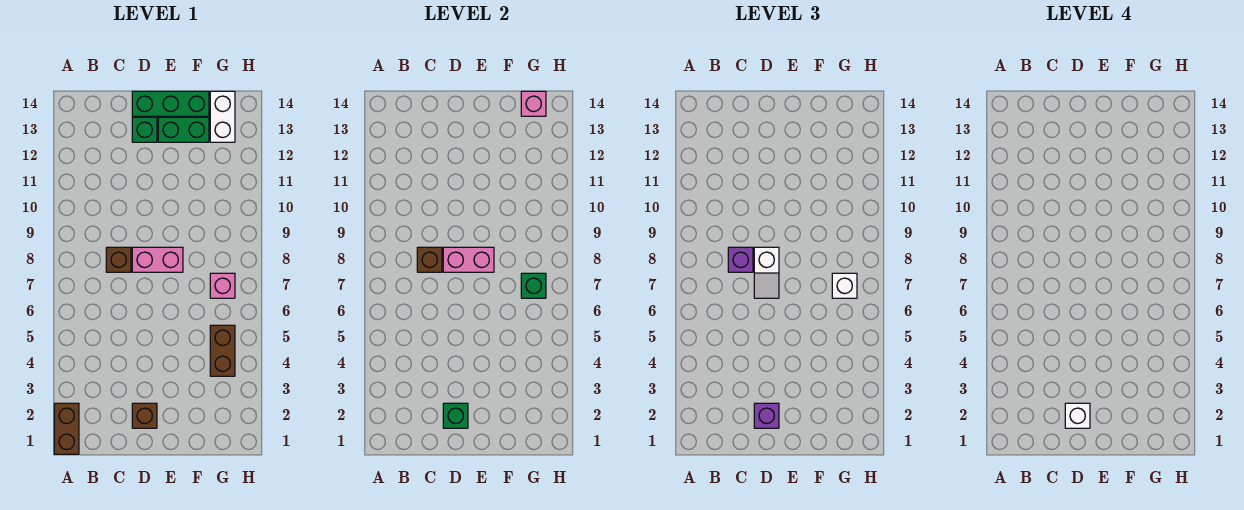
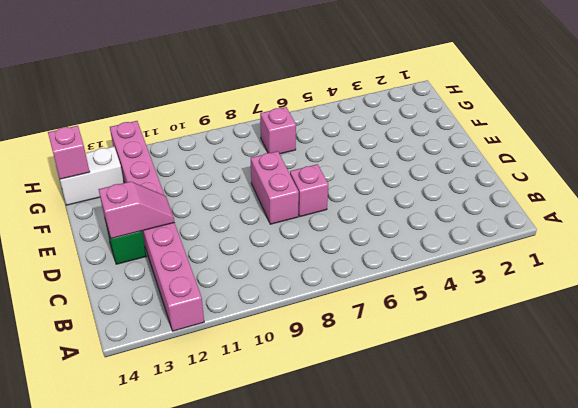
pink 1x8 brick [110,121,204,331] -> none
pink 1x1 brick [290,164,328,217] -> none
pink 1x2 slope [99,182,174,239] -> none
none -> brown 1x2 brick [54,403,79,454]
none -> brown 1x1 brick [106,247,131,272]
none -> brown 1x1 brick [132,403,157,428]

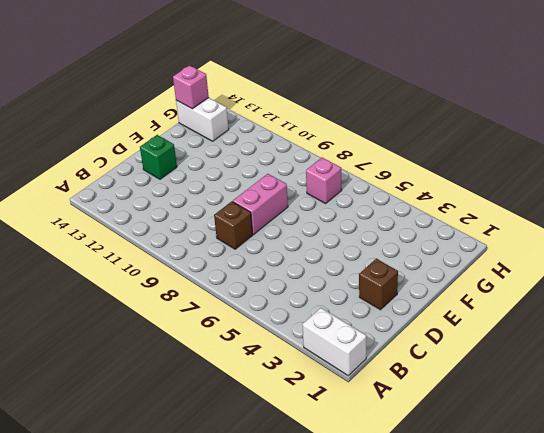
white 1x2 brick [302,308,366,376] -> brown 1x2 brick [54,403,79,454]
none -> green 1x3 brick [132,91,209,116]
none -> green 1x2 brick [158,117,209,142]
none -> brown 1x2 brick [210,325,235,376]

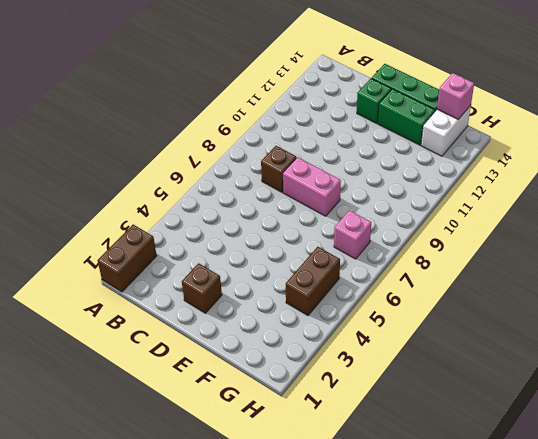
none -> brown 1x1 brick [417,247,442,272]
none -> green 1x1 brick [443,403,468,428]
none -> pink 1x2 brick [443,247,494,272]

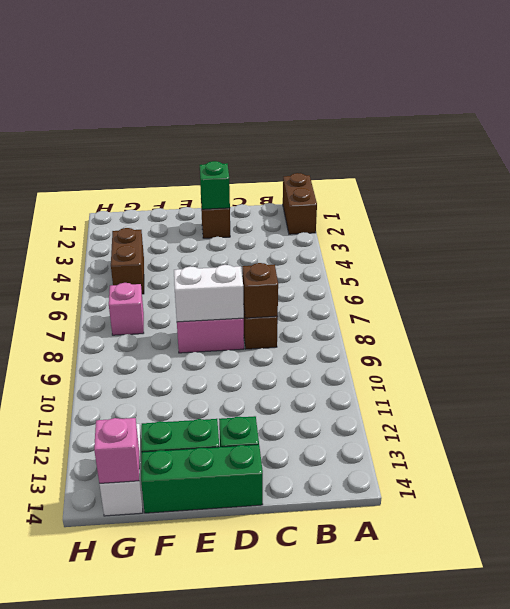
white 1x2 brick [174,265,244,322] -> pink 1x2 brick [443,247,494,272]
none -> green 1x1 brick [521,273,546,298]
none -> purple 1x1 brick [728,247,753,272]
none -> purple 1x1 brick [754,403,779,428]

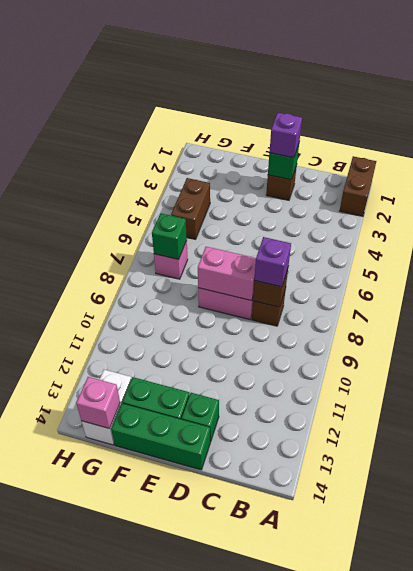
none -> white 1x2 slope [754,247,779,298]
none -> white 1x1 brick [832,273,857,298]
none -> white 1x1 brick [1065,403,1090,428]

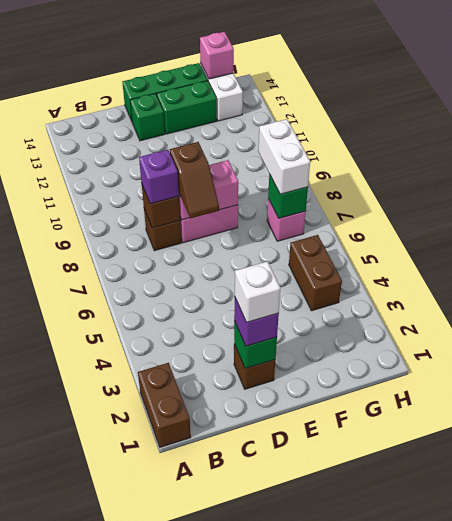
brown 1x2 slope [170,142,219,219] -> white 1x2 slope [754,247,779,298]
white 1x2 brick [258,119,310,194] -> white 1x1 brick [832,273,857,298]

